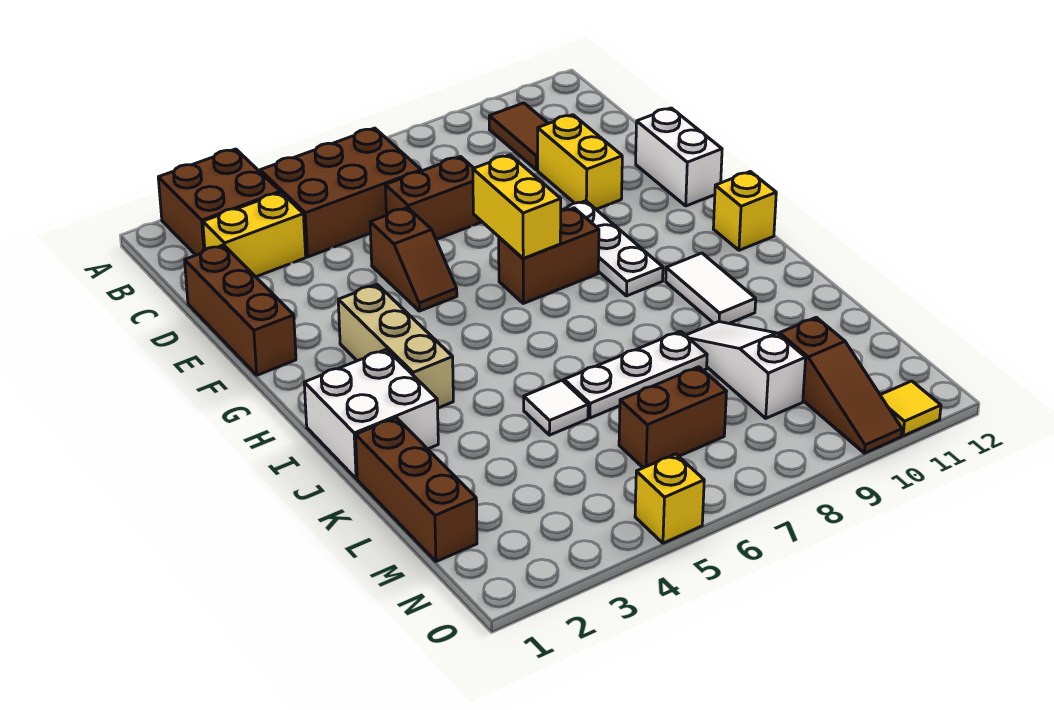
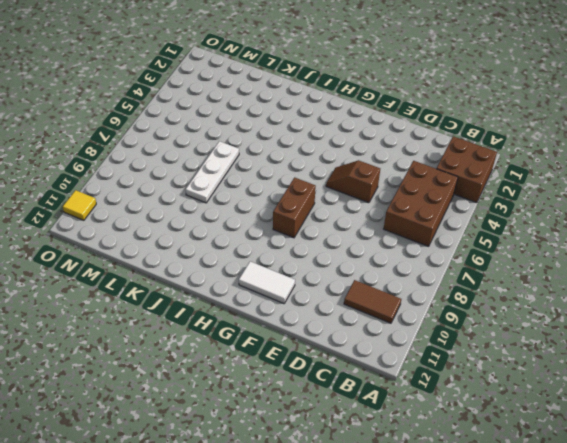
white 1x2 tile [239,261,295,304] -> white 1x2 tile moved to [666,253,756,324]
none -> yellow 1x2 brick [203,193,306,277]
none -> brown 1x3 brick [185,245,296,375]
none -> brown 1x2 brick [385,157,482,240]

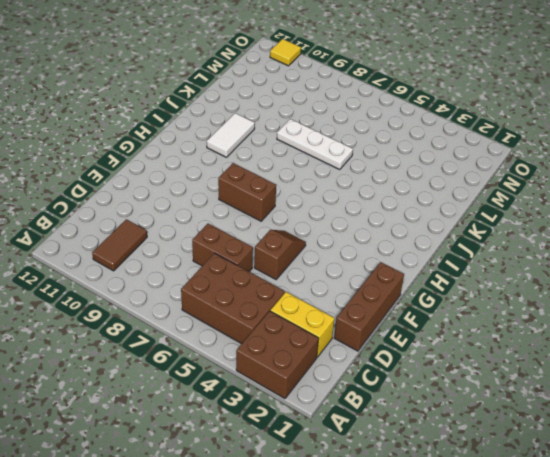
none -> yellow 1x2 brick [538,115,622,209]
none -> white 1x2 brick [636,108,722,206]
none -> white 1x3 plate [561,201,663,296]

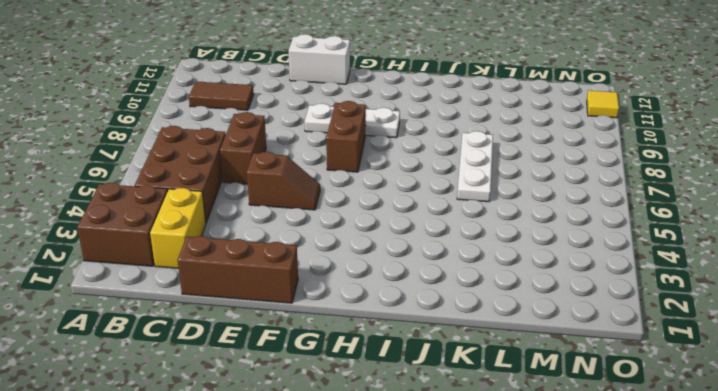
none -> yellow 1x2 brick [538,115,622,209]
none -> tan 1x3 brick [338,284,453,408]
none -> yellow 1x1 brick [713,172,776,250]

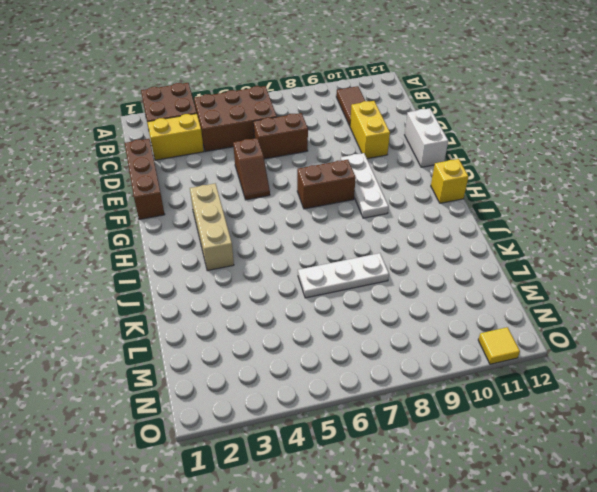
none -> white 2x2 brick [304,349,438,479]
none -> white 1x2 tile [666,253,756,324]
none -> brown 1x3 brick [356,418,477,562]

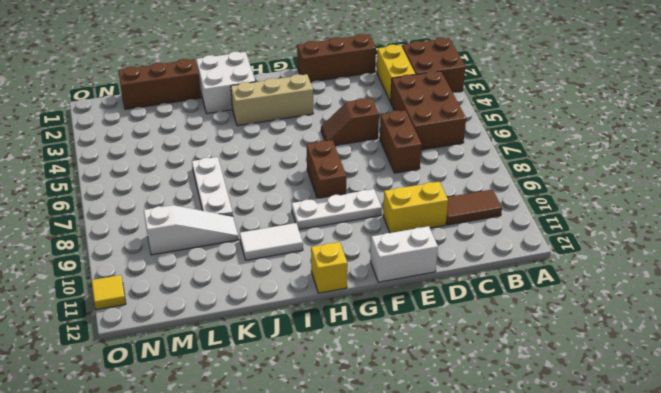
none -> white 1x1 tile [524,380,588,435]
none -> brown 1x2 brick [619,367,727,468]
none -> brown 1x3 slope [779,317,902,453]

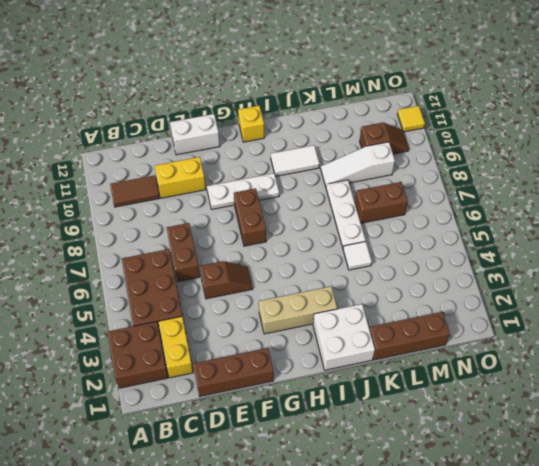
brown 1x2 brick [355,182,408,223] -> brown 1x2 brick turned to [619,367,727,468]
brown 1x2 slope [360,122,409,154] -> brown 1x3 slope [779,317,902,453]
none -> yellow 1x1 brick [635,454,704,543]
none -> yellow 1x2 brick [473,155,561,258]

